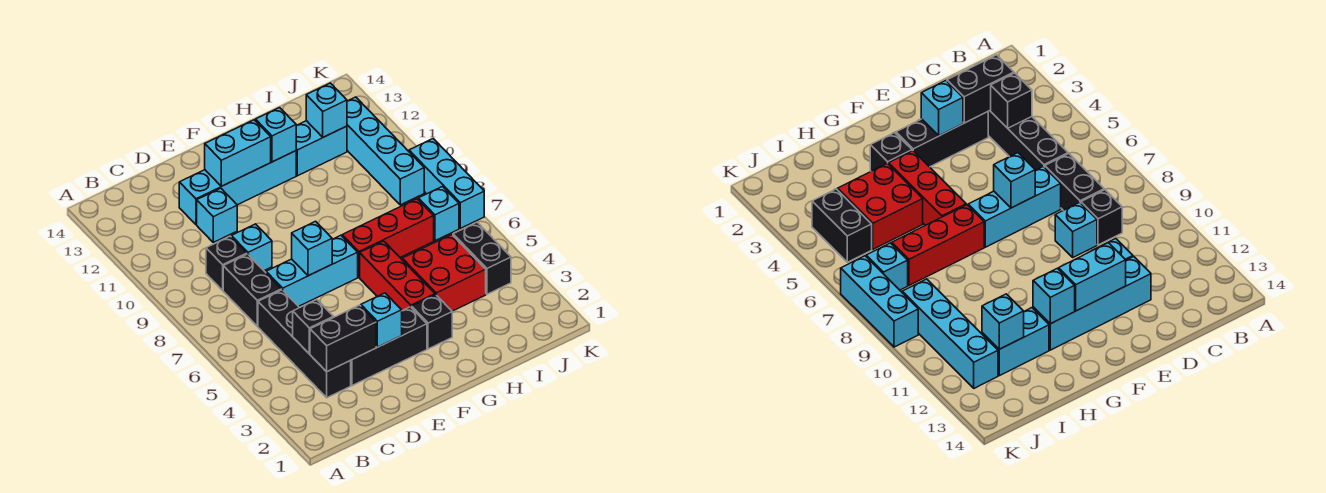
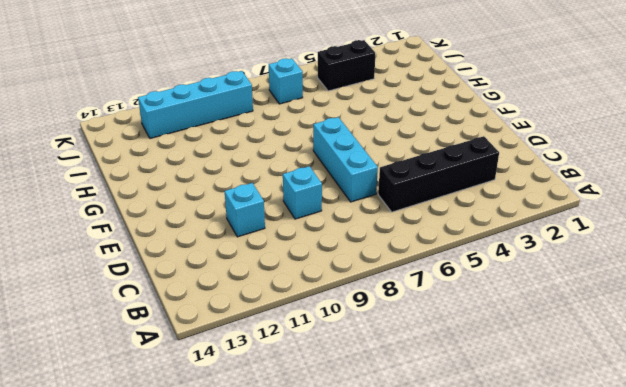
none -> black 1x2 brick [223,254,281,326]
none -> black 1x1 brick [206,236,247,290]
none -> black 1x3 brick [350,307,427,386]

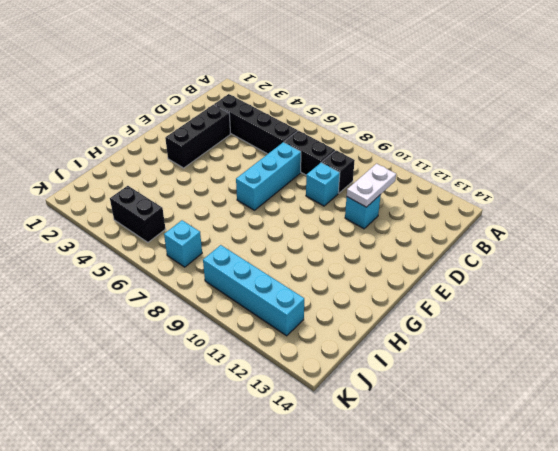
white 1x2 plate [347,164,396,207] -> none
none -> cyan 1x4 brick [179,151,296,225]
none -> black 1x1 brick [412,295,452,349]
none -> red 1x3 brick [360,241,435,311]

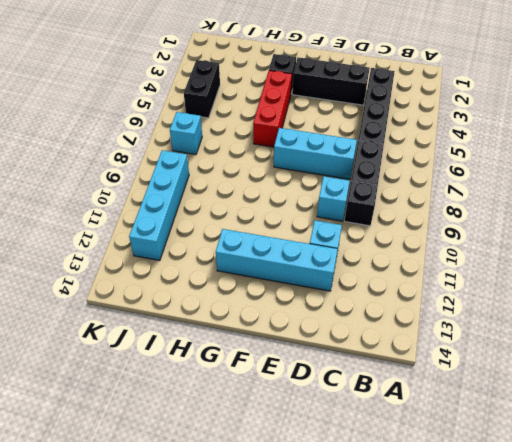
none -> red 1x3 brick [342,199,434,277]
none -> red 2x2 brick [402,234,486,311]
none -> cyan 1x2 brick [296,121,347,176]

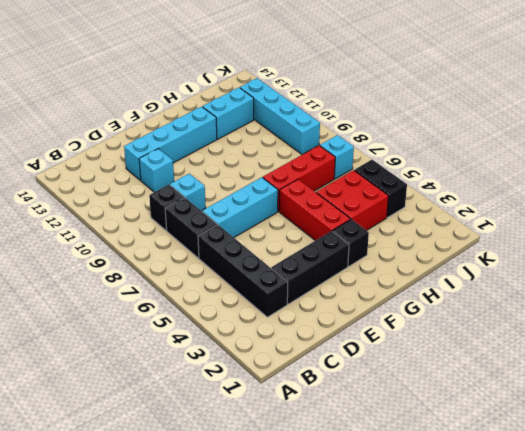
none -> cyan 1x3 brick [409,139,484,228]
none -> black 1x2 brick [310,305,376,372]
none -> black 1x1 brick [293,300,333,354]

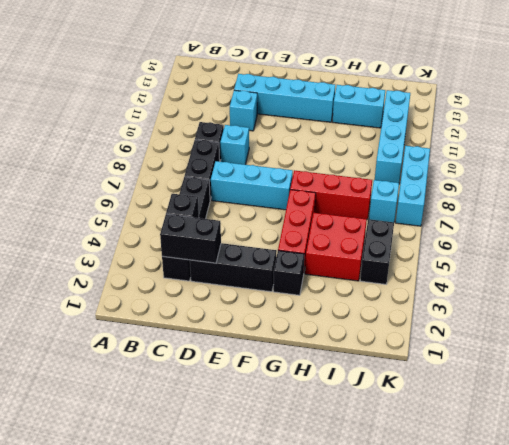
none -> cyan 1x1 brick [361,293,402,347]
none -> cyan 1x1 brick [292,221,332,276]
none -> cyan 1x2 brick [205,120,271,186]

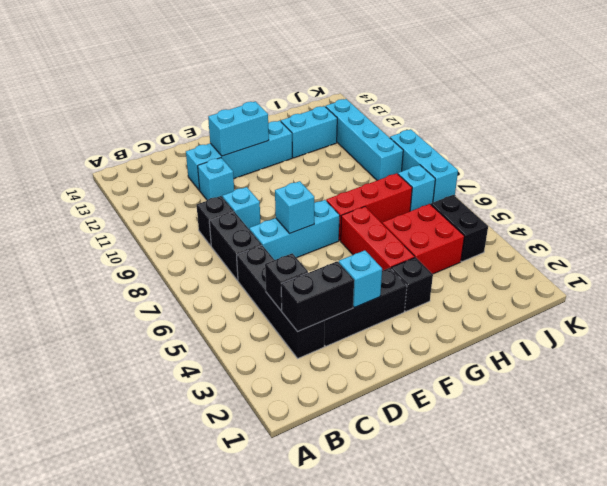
none -> cyan 1x1 brick [256,108,296,162]
none -> cyan 1x1 brick [306,83,347,137]

